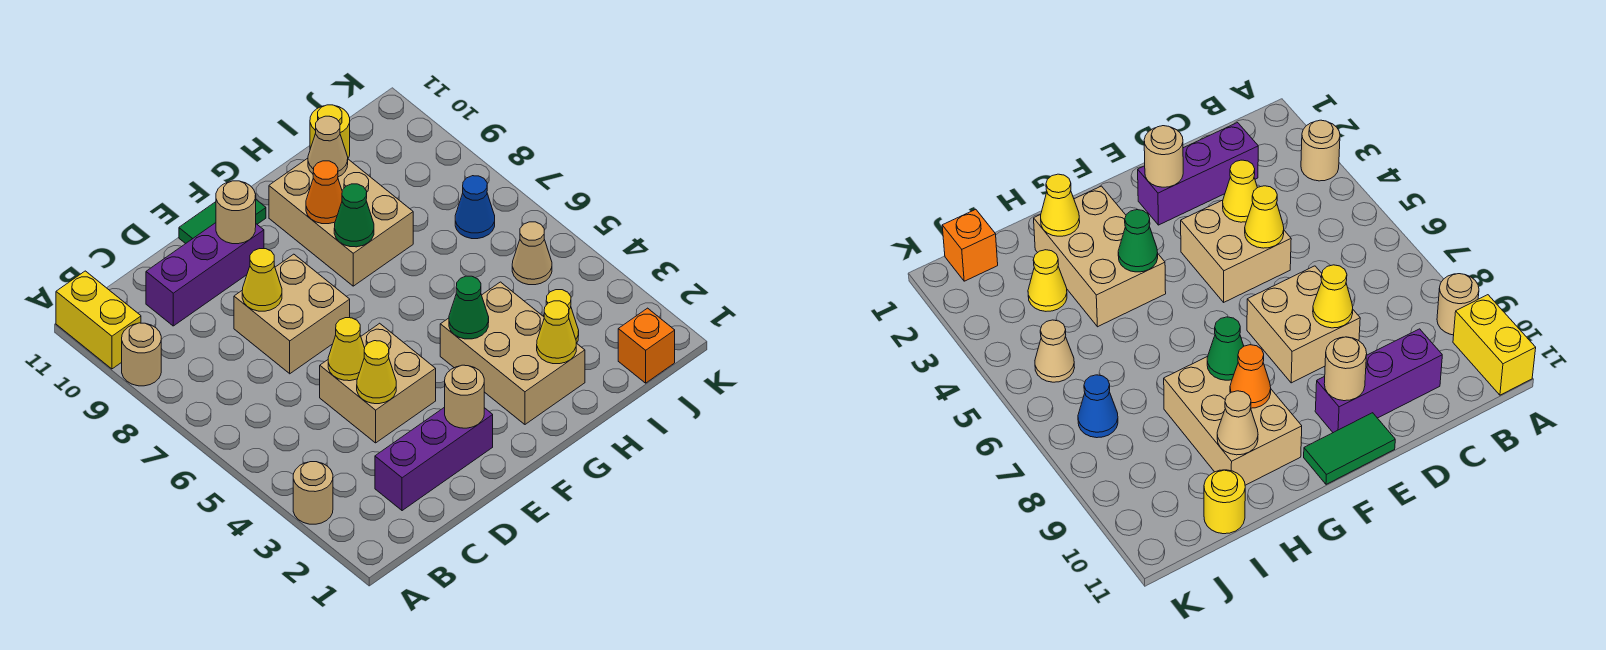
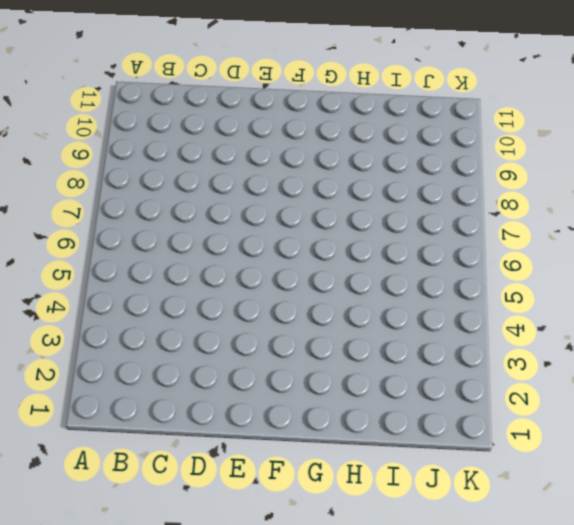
none -> tan 1x1 round brick [293,462,333,524]
none -> tan 1x1 round brick [122,323,161,386]
none -> yellow 1x2 brick [56,271,141,369]

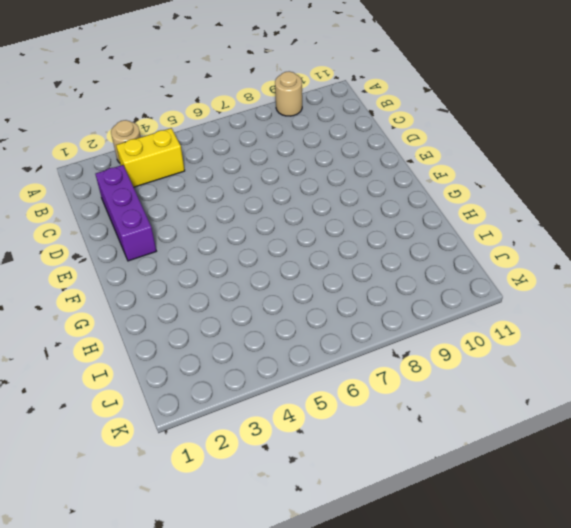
yellow 1x2 brick [116,128,185,187] -> yellow 1x2 brick moved to [56,271,141,369]
none -> purple 1x3 brick [146,223,264,326]
none -> tan 2x2 brick [320,323,436,443]
none -> tan 2x2 brick [234,254,350,374]

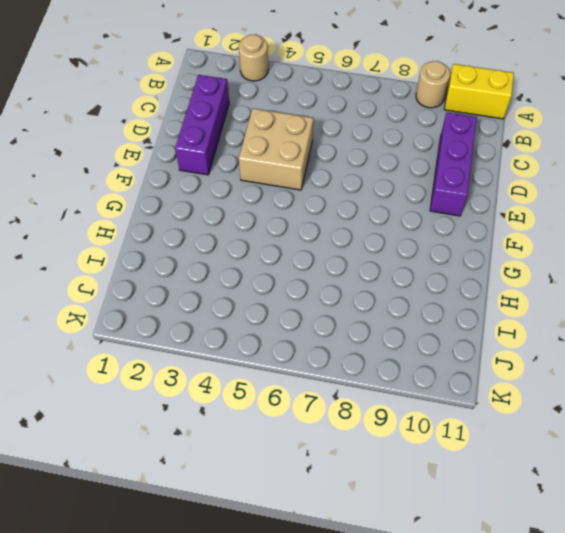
none -> tan 2x2 brick [234,254,350,374]
none -> green 1x2 tile [179,200,266,244]
none -> tan 2x3 brick [440,282,585,424]

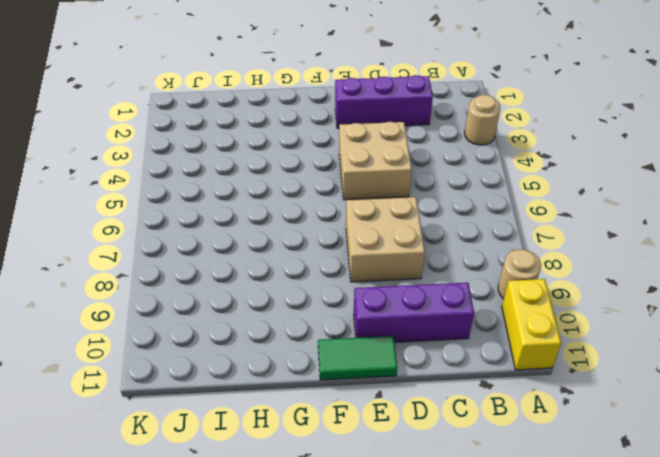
none -> tan 2x3 brick [440,282,585,424]
none -> tan 2x3 brick [269,158,413,286]
none -> yellow 1x1 cone [543,290,579,343]

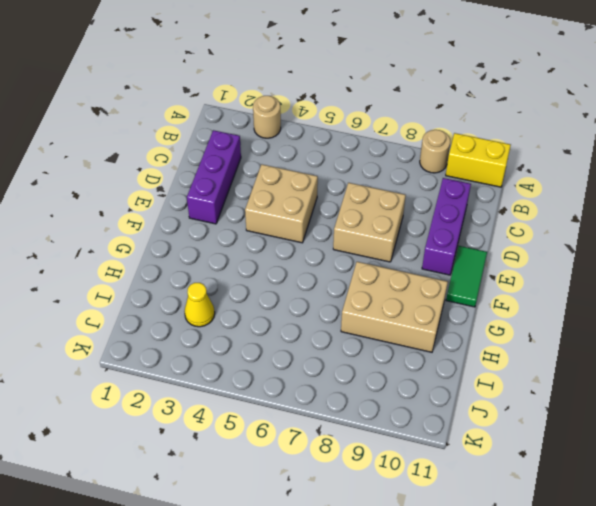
none -> tan 2x3 brick [440,282,585,424]
none -> yellow 1x1 round brick [310,105,350,158]
none -> orange 1x1 brick [618,308,675,383]

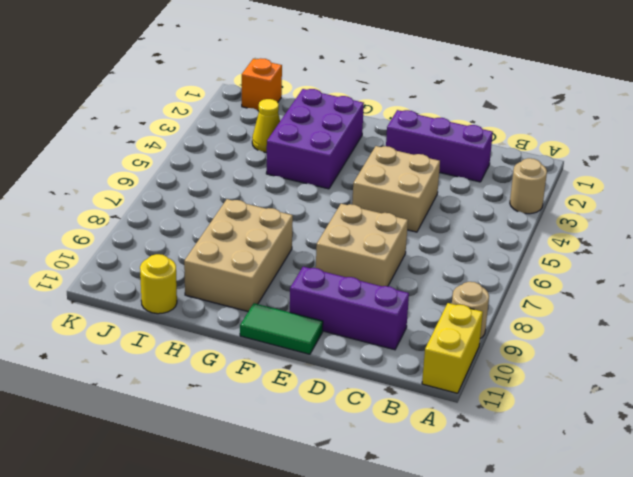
purple 2x3 brick [266,89,364,189] -> tan 2x3 brick [440,282,585,424]
none -> tan 1x1 cone [512,222,552,285]
none -> blue 1x1 cone [455,176,495,239]
none -> yellow 1x1 cone [357,341,396,404]

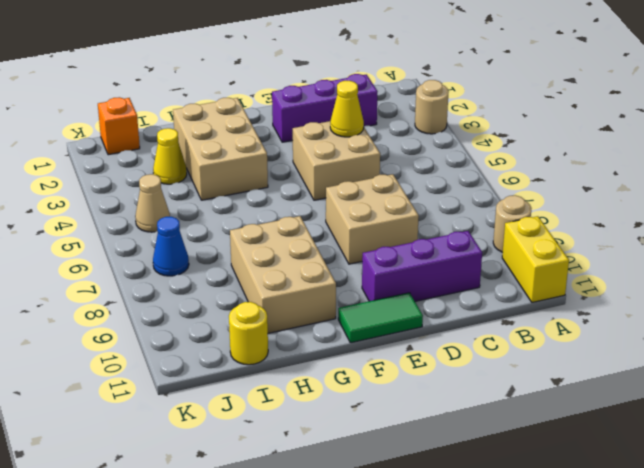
none -> yellow 1x1 cone [328,318,365,381]
none -> yellow 1x1 cone [242,249,282,311]
none -> tan 1x1 round brick [445,365,484,428]

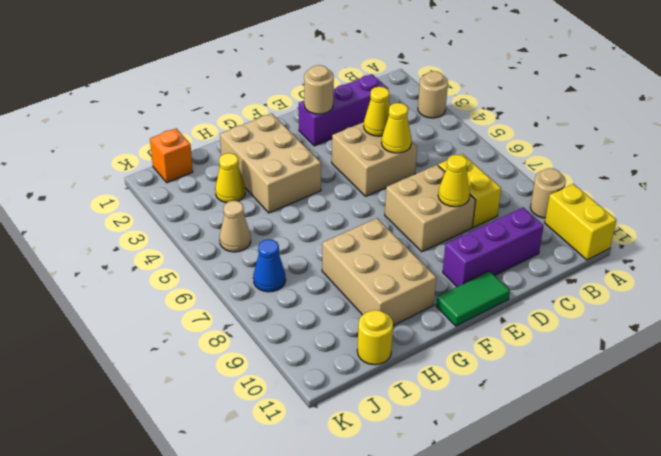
yellow 1x2 brick [438,154,501,227] -> none
none -> tan 1x1 round brick [216,181,256,244]
none -> green 1x1 cone [449,276,489,339]
none -> green 1x1 cone [334,184,374,247]

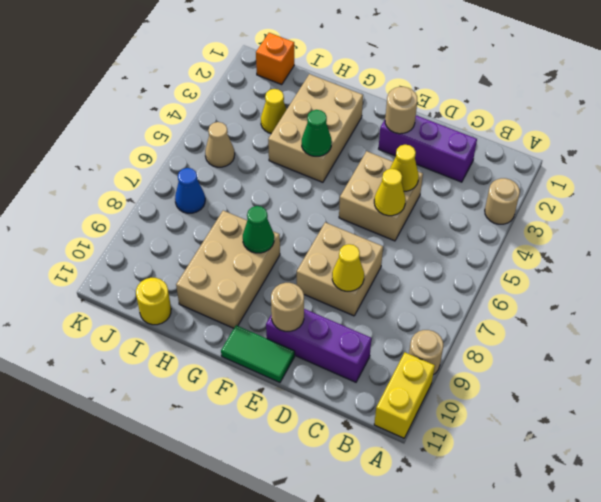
none -> orange 1x1 cone [306,161,342,224]
none -> yellow 1x1 cone [537,301,576,364]
none -> tan 1x1 cone [308,116,348,177]

